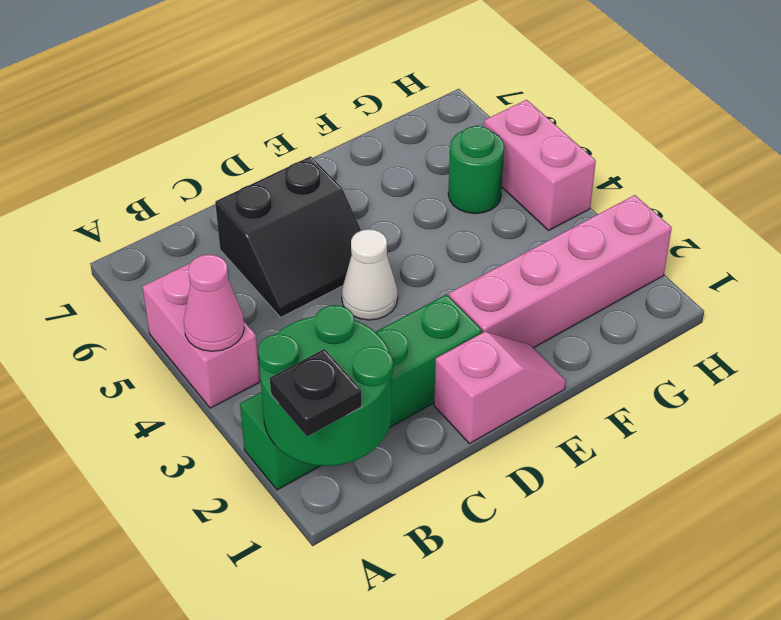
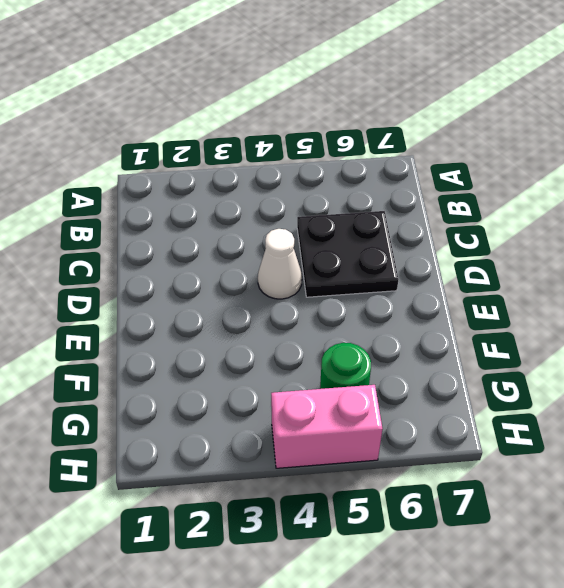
black 2x2 plate [297,211,398,297] -> black 2x2 slope [215,156,361,317]
none -> green 1x4 brick [240,294,482,490]
none -> pink 1x2 brick [143,263,260,408]

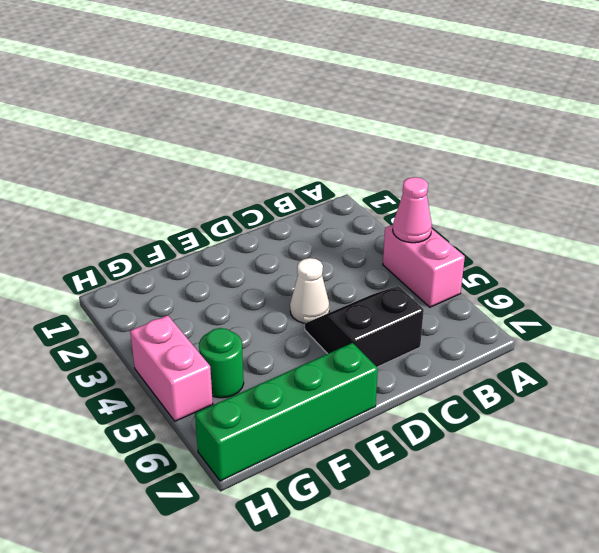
green 1x4 brick [195,343,378,481] -> green 1x4 brick moved to [240,294,482,490]
none -> pink 1x2 slope [434,332,566,444]
none -> pink 1x4 brick [449,195,672,348]

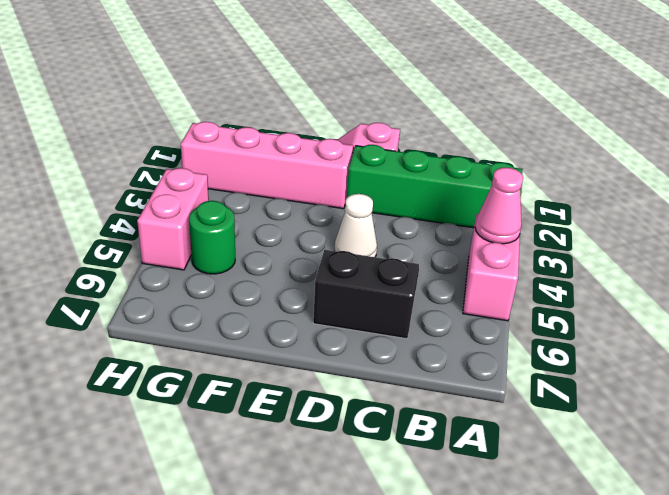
none -> green 2x2 round brick [258,305,393,466]
none -> black 1x1 plate [270,349,362,437]

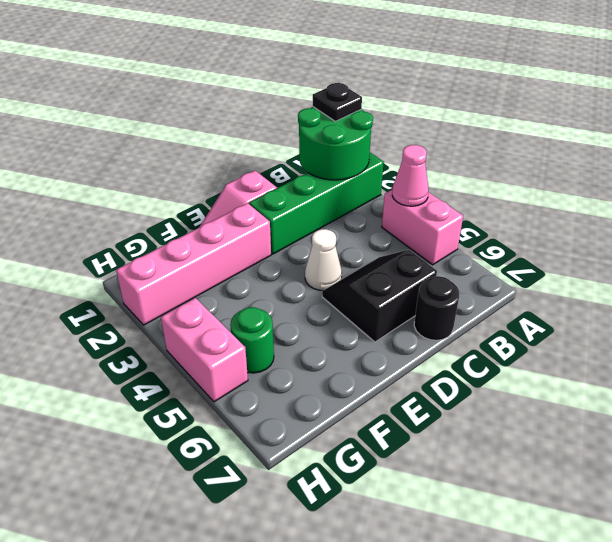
black 1x1 round brick [414,276,459,340] -> none

